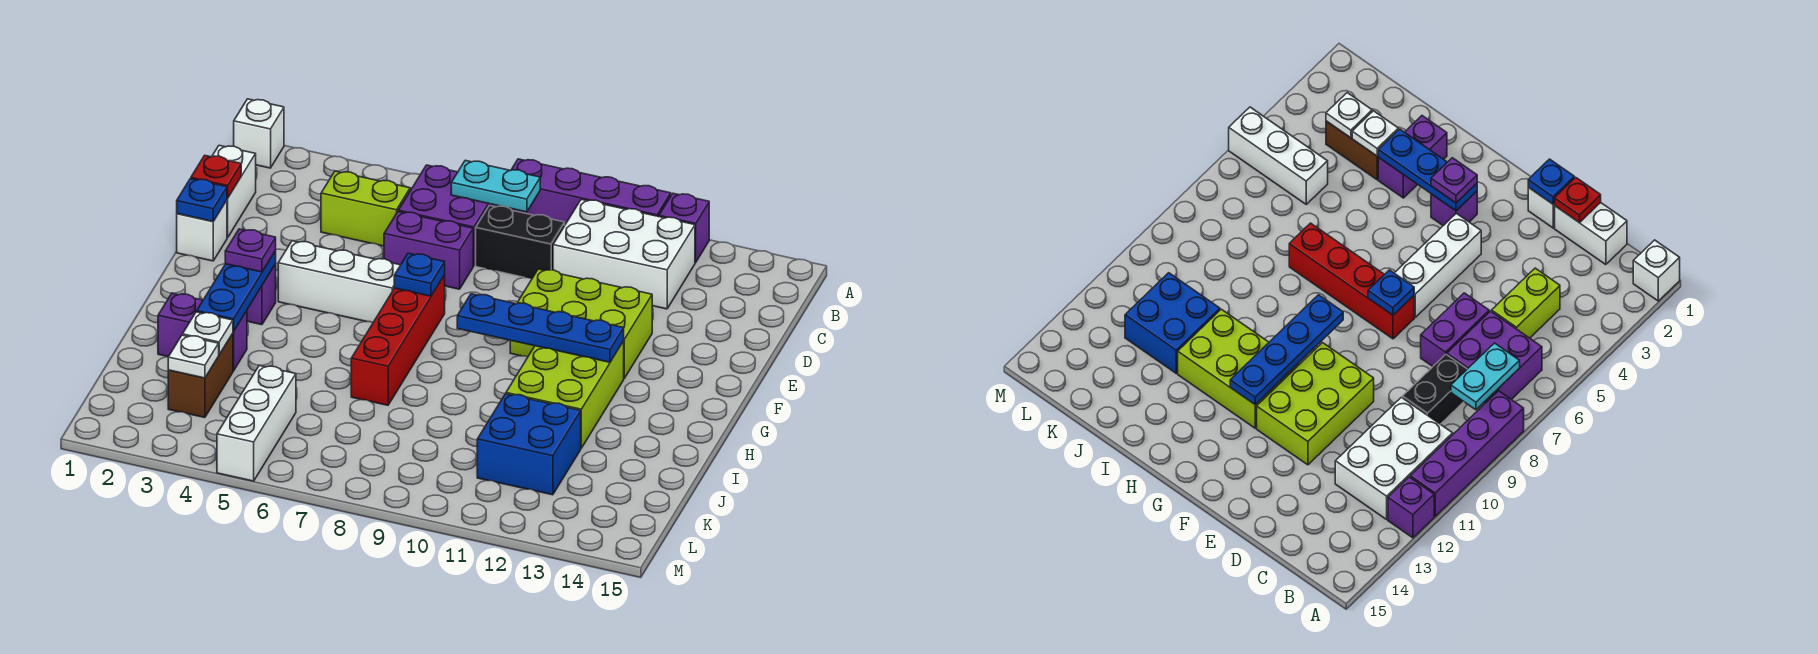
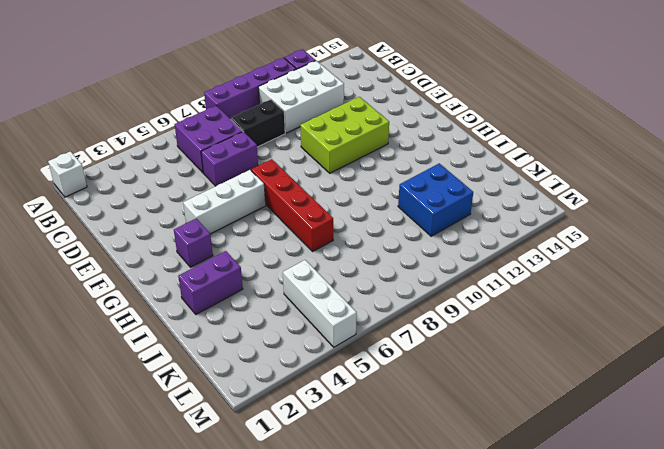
none -> white 1x2 brick [212,145,256,238]
none -> lime 1x2 brick [321,171,410,246]
none -> white 1x1 brick [177,200,227,261]

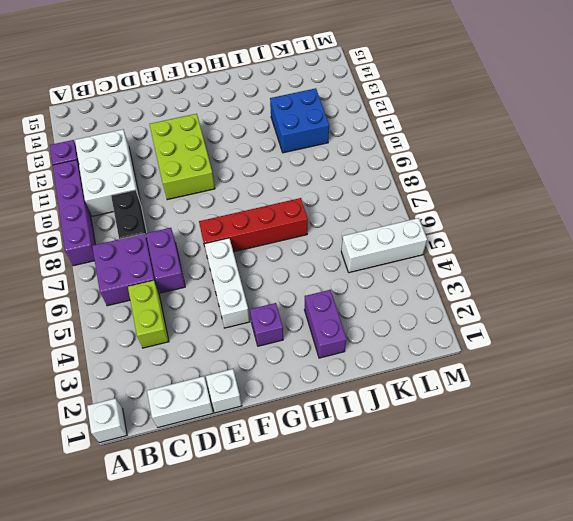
none -> lime 2x3 brick [506,341,624,448]
none -> brown 1x2 brick [168,334,233,418]
none -> cyan 1x2 plate [451,160,540,212]

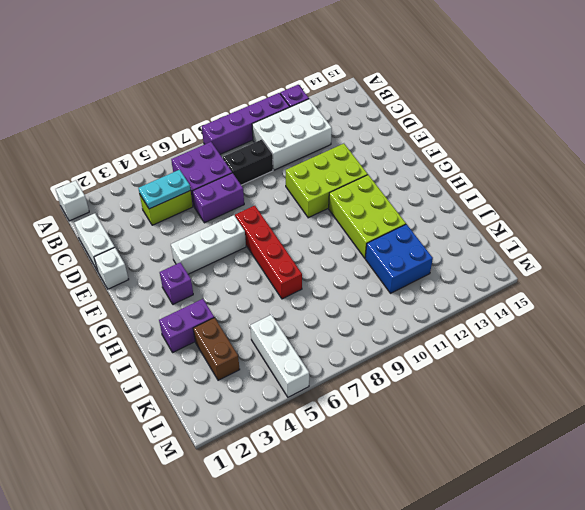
cyan 1x2 plate [138,170,191,209] -> cyan 1x2 plate moved to [451,160,540,212]
none -> red 1x1 plate [191,155,241,198]
none -> blue 1x1 plate [177,179,227,221]
none -> blue 1x1 plate [394,253,445,296]

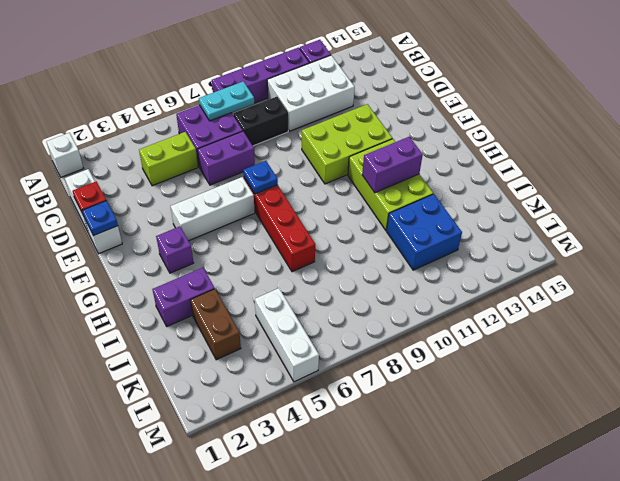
purple 1x2 brick [362,137,423,193] -> none
none -> blue 1x3 plate [197,251,276,332]
none -> blue 1x4 plate [457,294,624,362]
none -> white 1x1 plate [182,312,233,355]

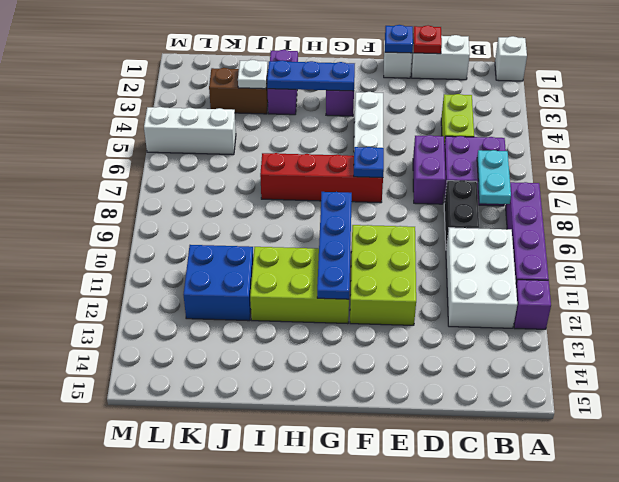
none -> white 1x1 plate [168,335,219,378]
none -> purple 1x1 plate [225,229,276,272]

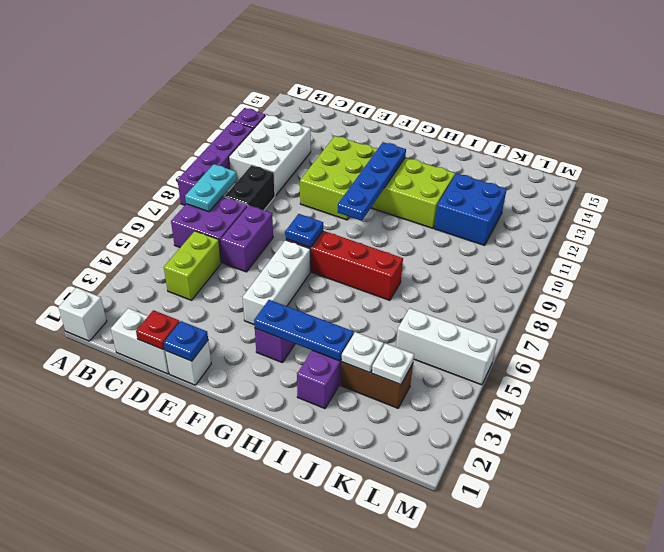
none -> purple 1x1 plate [225,229,276,272]

